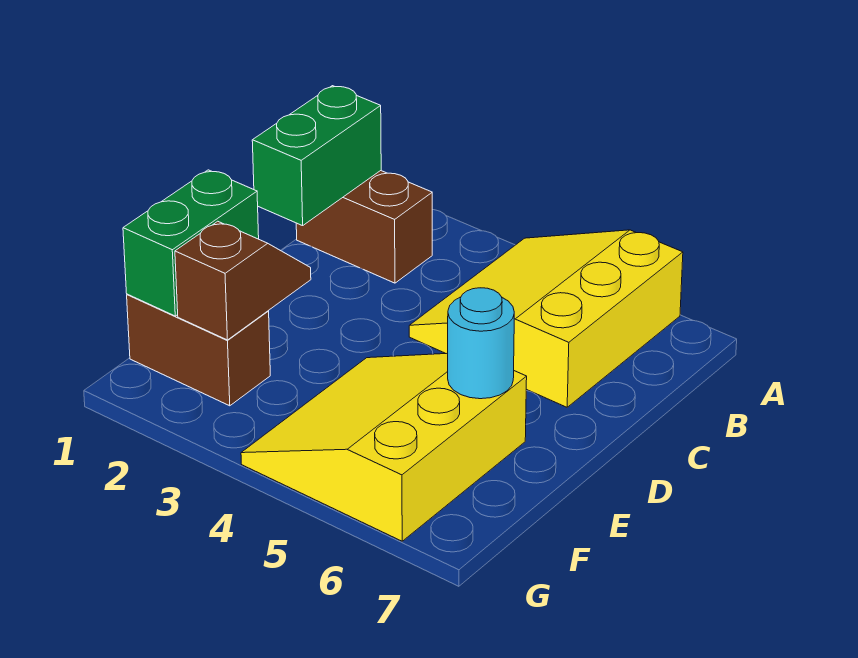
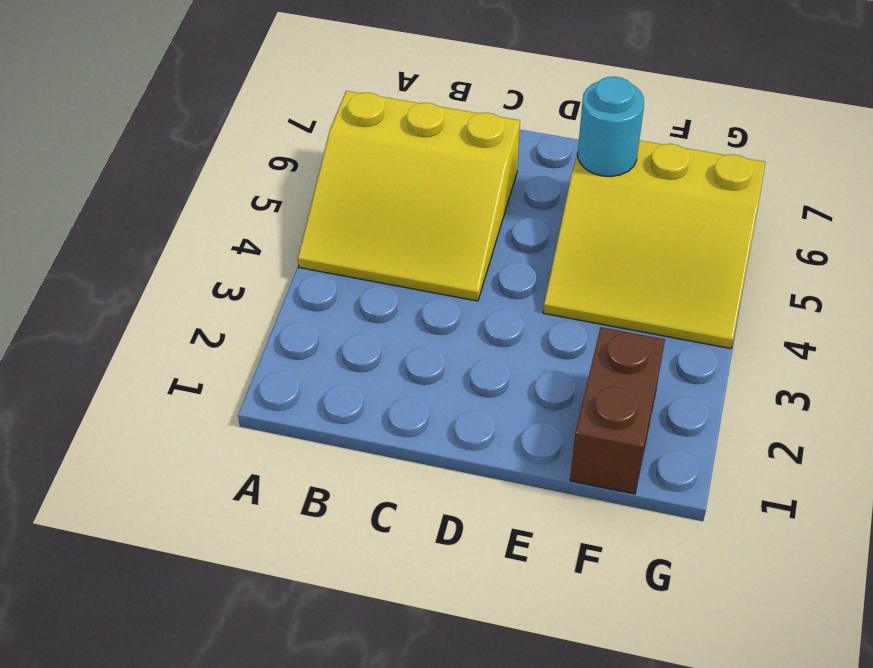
none -> brown 1x2 brick [296,171,432,283]
none -> green 1x2 brick [252,86,381,226]

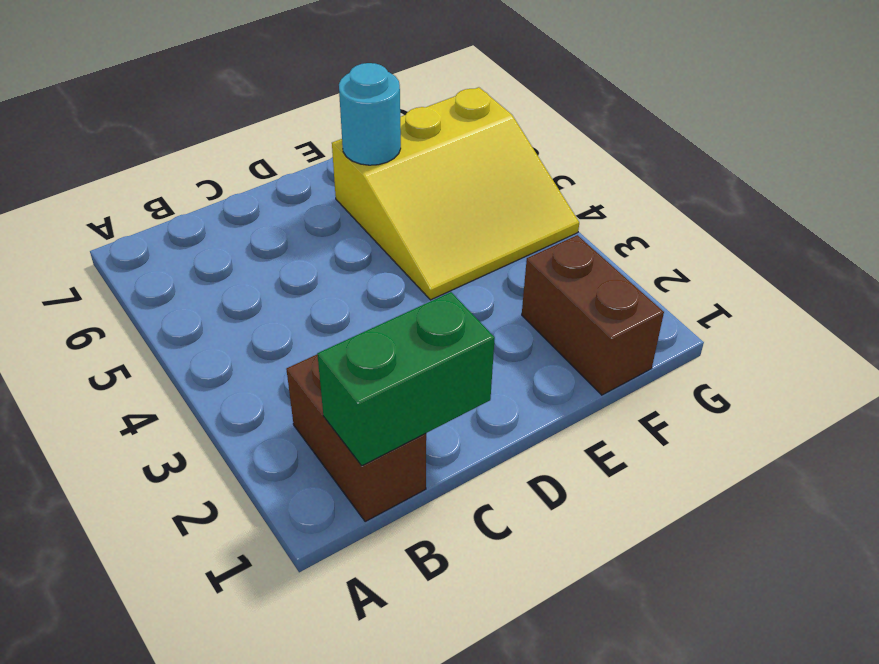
none -> yellow 3x3 slope [409,230,683,407]
none -> green 1x2 brick [123,170,259,316]

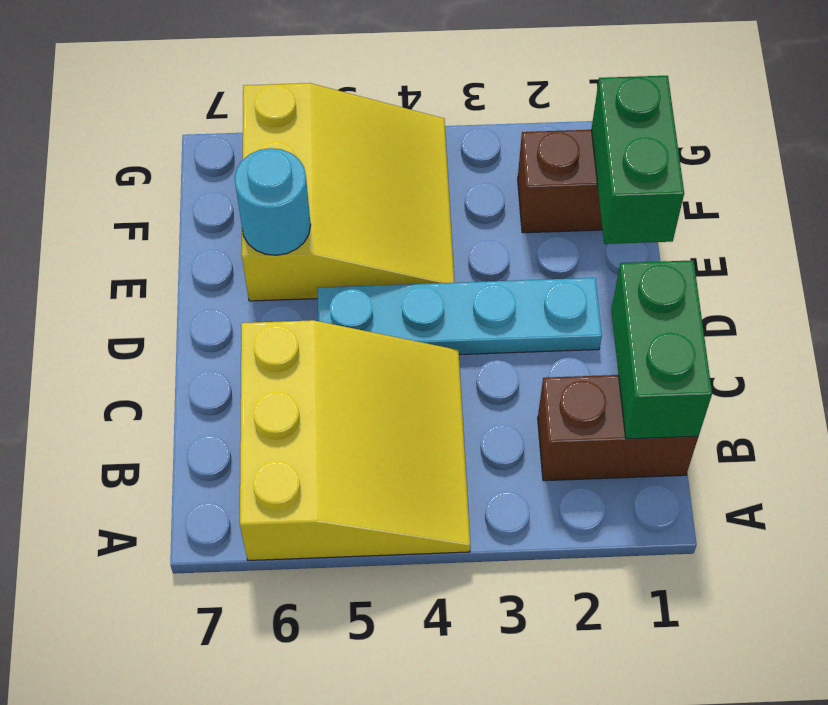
cyan 1x4 plate [317,278,602,355] -> none
none -> brown 1x2 slope [175,221,311,340]

